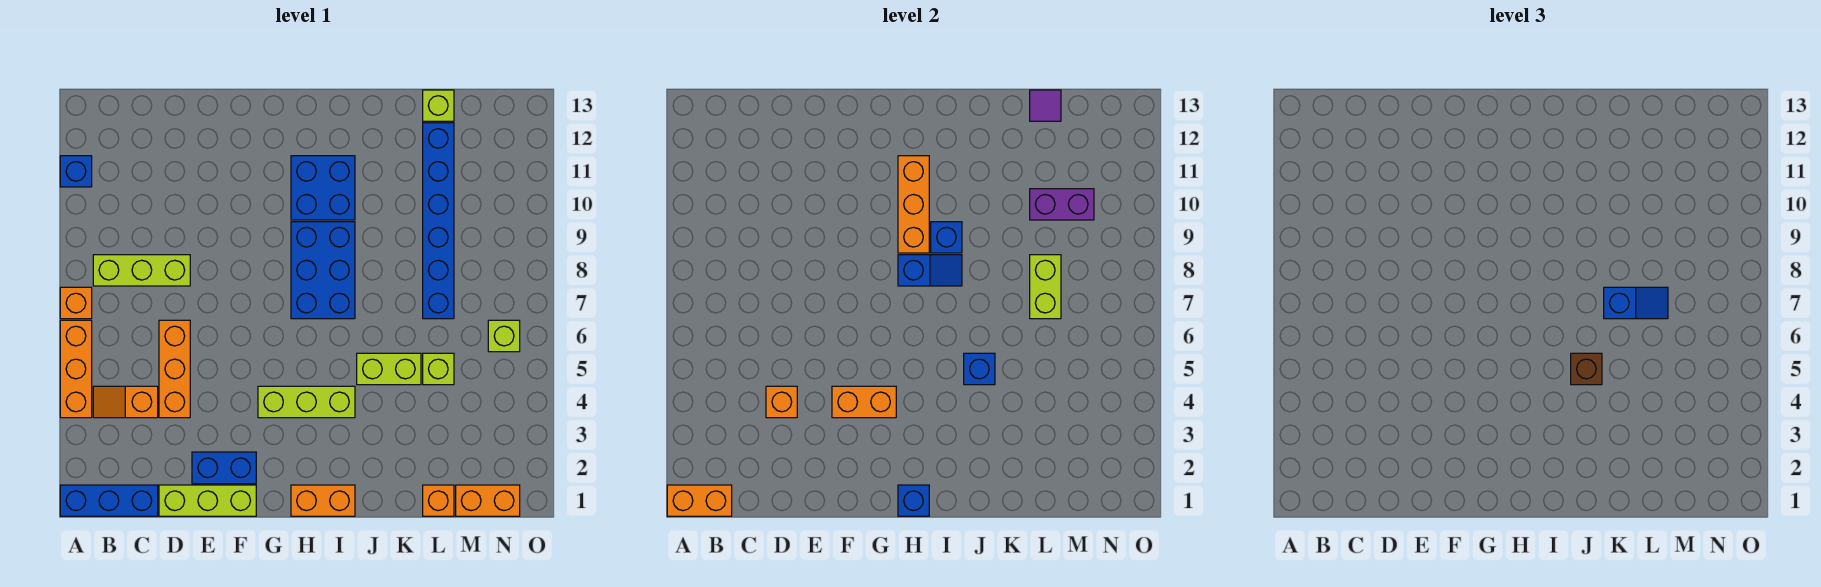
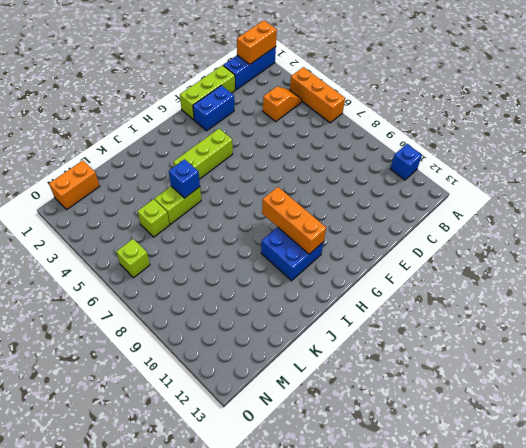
none -> orange 1x1 brick [60,287,92,319]
none -> lime 1x3 brick [93,255,190,286]
none -> orange 1x3 brick [159,320,190,418]
none -> orange 1x2 brick [291,485,355,516]

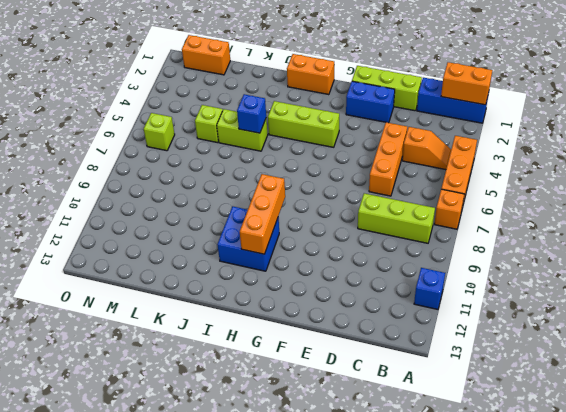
none -> blue 2x3 brick [291,222,355,319]
none -> orange 1x1 brick [423,485,454,516]
none -> blue 1x6 brick [423,123,454,319]
none -> lime 1x1 brick [423,90,454,121]

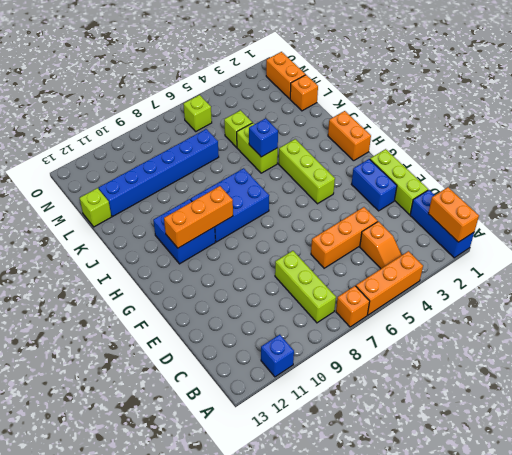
none -> orange 1x1 brick [766,386,797,418]
none -> orange 1x2 brick [832,386,896,418]
none -> blue 1x1 brick [898,485,929,516]
none -> blue 1x2 slope [898,255,962,286]

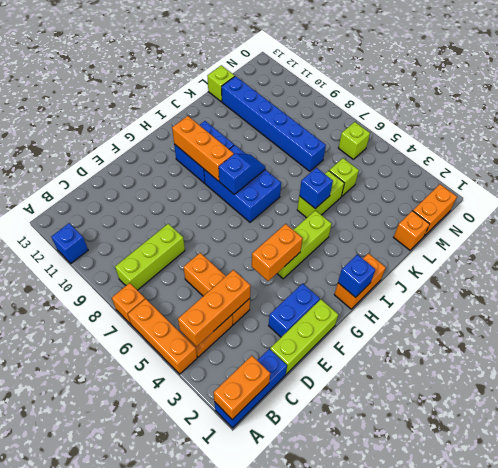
orange 1x3 brick [178,270,251,346] -> orange 1x1 brick [766,386,797,418]
none -> blue 1x1 brick [931,222,962,253]
none -> lime 1x2 brick [1030,255,1061,319]
none -> purple 1x2 brick [1030,189,1094,220]
none -> purple 1x1 tile [1030,90,1061,121]

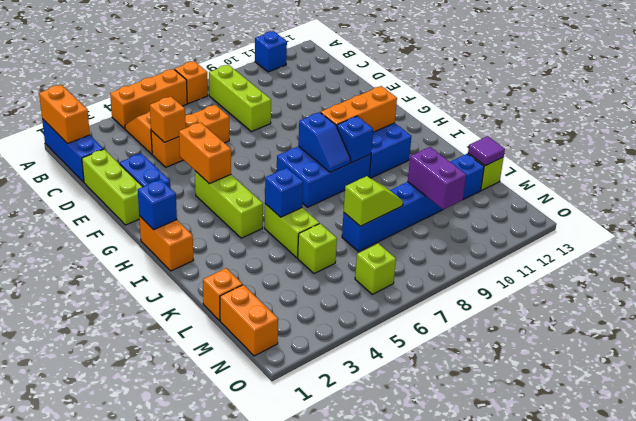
lime 1x2 slope [344,176,403,226] -> lime 1x2 brick [1030,255,1061,319]
none -> brown 1x1 brick [1571,353,1602,385]
none -> blue 1x2 slope [1604,287,1668,319]

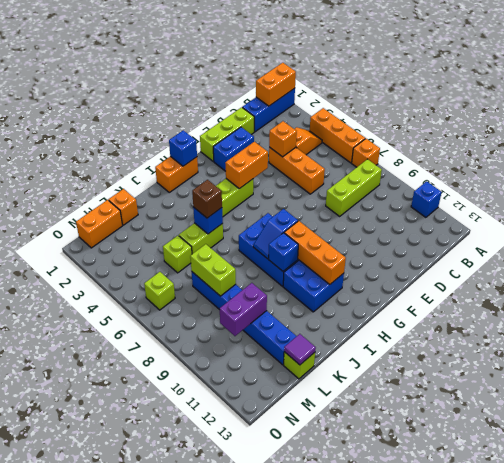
none -> blue 1x2 slope [1604,287,1668,319]

